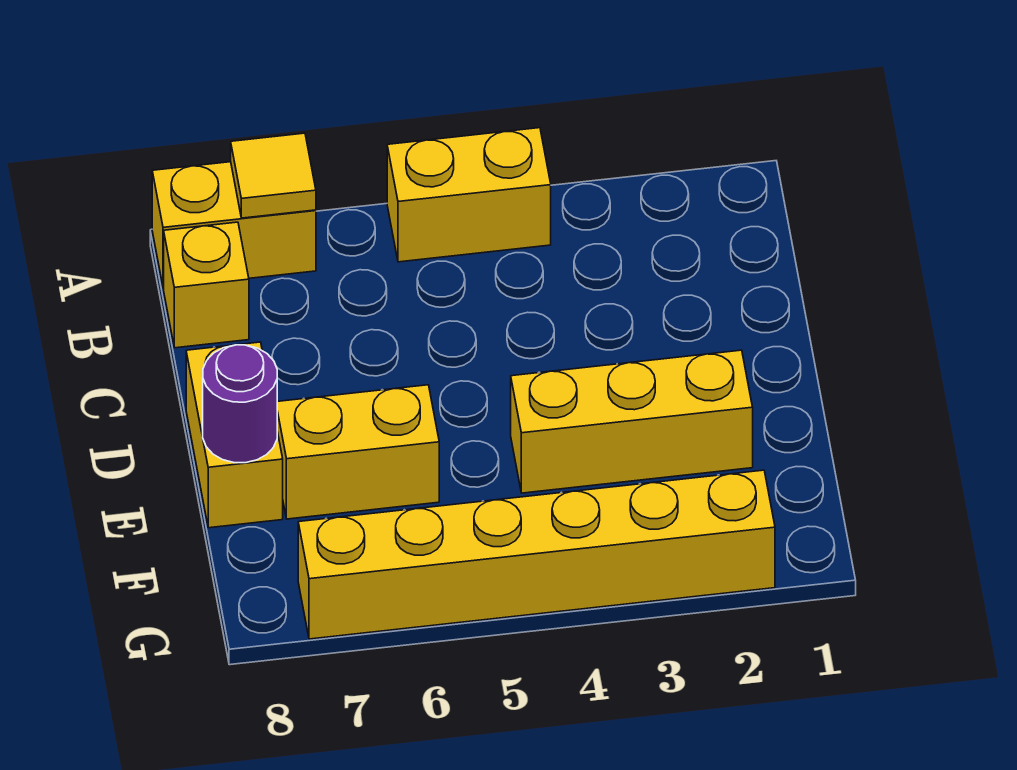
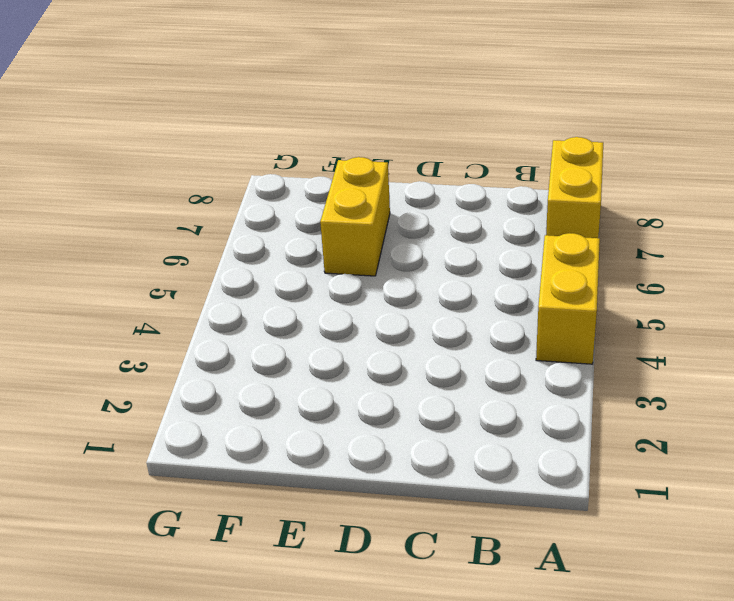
none -> yellow 1x1 brick [164,222,249,348]
none -> yellow 1x2 brick [186,342,283,528]

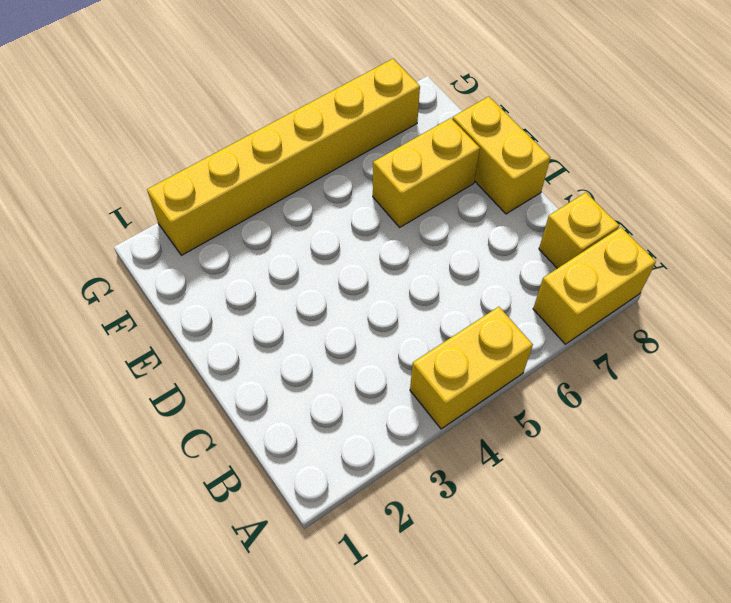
none -> yellow 1x3 brick [511,350,753,493]
none -> yellow 1x1 tile [231,133,316,218]

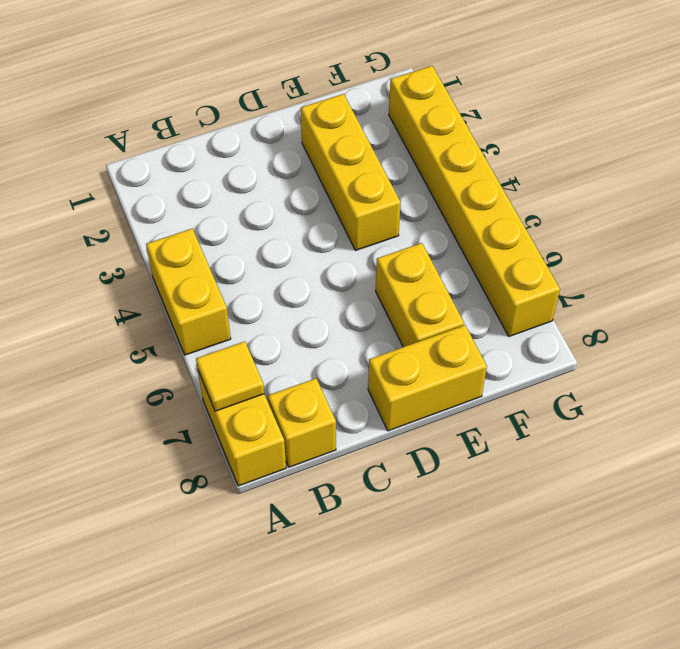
none -> purple 1x1 round brick [203,345,277,463]

